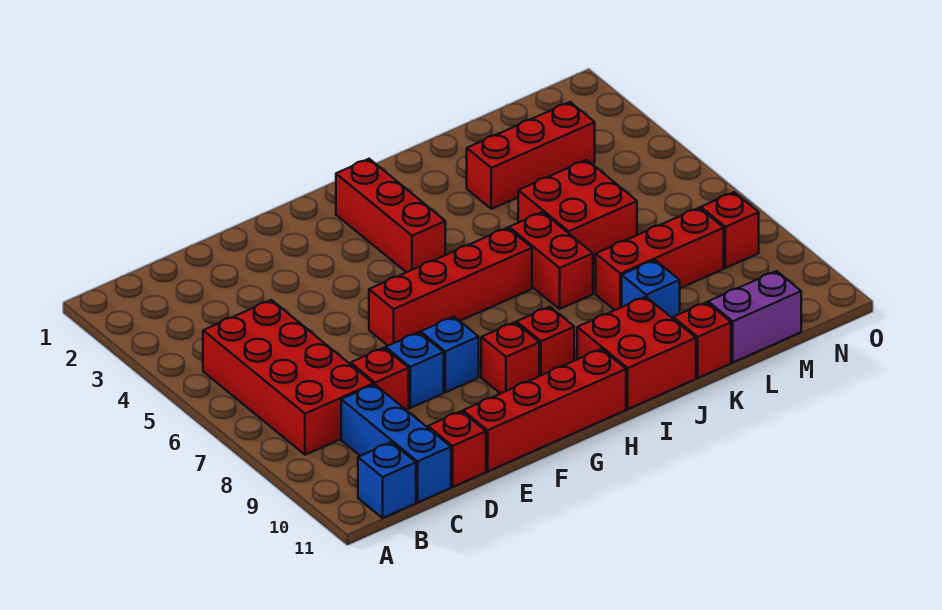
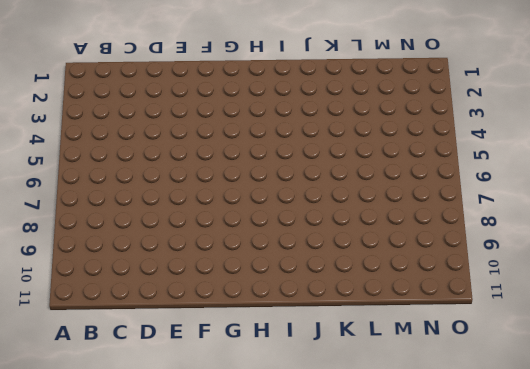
none -> red 2x4 brick [203,300,373,455]
none -> blue 1x1 brick [358,442,416,518]
none -> blue 1x3 brick [341,384,451,502]

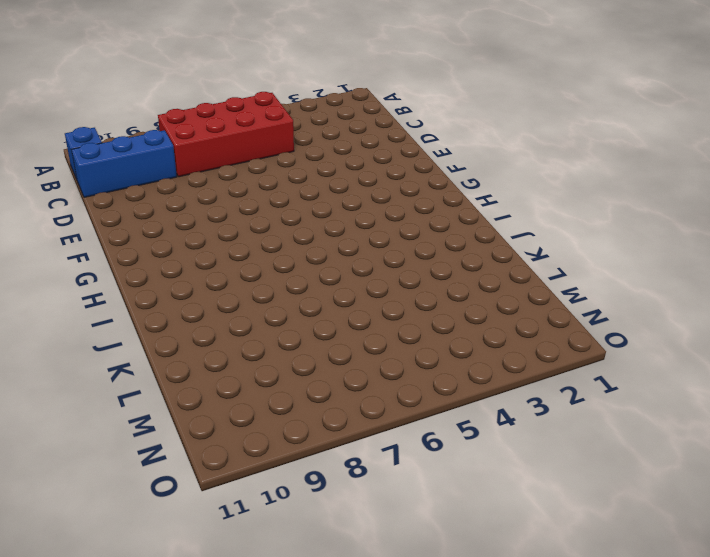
none -> red 1x1 brick [351,348,409,410]
none -> red 1x1 brick [428,411,486,487]
none -> blue 1x1 brick [386,332,444,408]

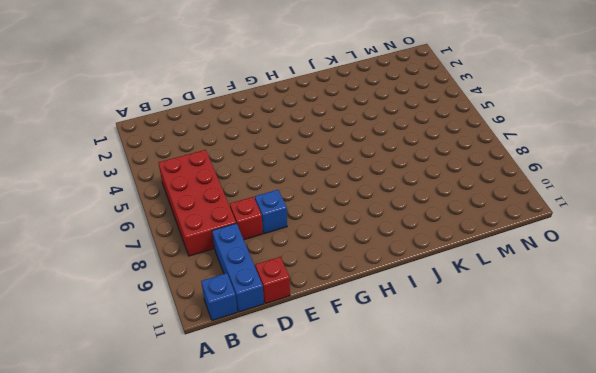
none -> red 1x4 brick [463,349,626,471]
none -> red 1x4 brick [369,228,532,346]
none -> blue 1x1 brick [421,317,479,392]

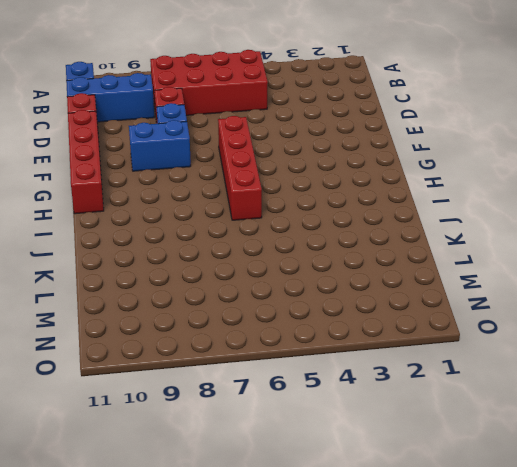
blue 1x2 brick [129,120,191,171] -> blue 1x1 brick [421,317,479,392]
none -> red 1x1 brick [481,322,539,394]
none -> red 1x3 brick [336,159,445,272]
none -> red 1x1 brick [517,307,574,376]

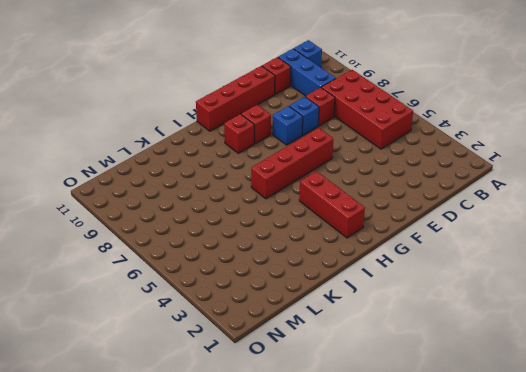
none -> red 2x2 brick [577,297,696,409]
none -> red 1x2 brick [509,212,593,309]
none -> red 1x3 brick [467,102,595,209]

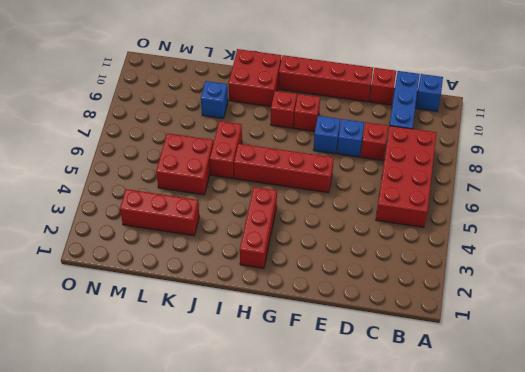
none -> red 1x3 brick [596,208,724,310]
none -> red 1x1 brick [673,302,731,378]
none -> purple 1x2 brick [708,271,801,362]

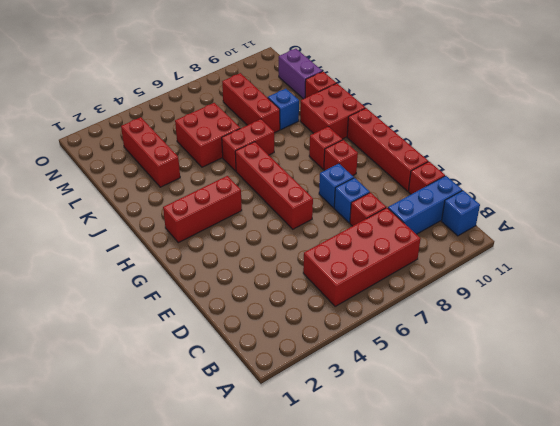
none -> red 1x1 brick [701,192,759,268]

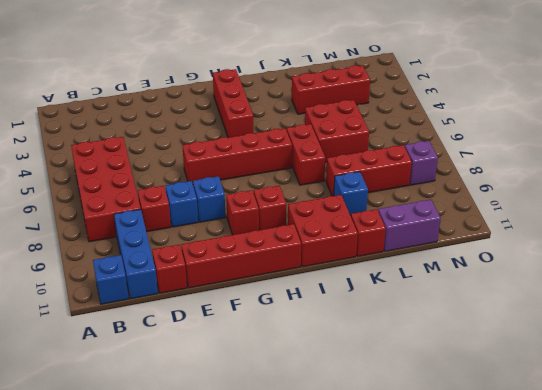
purple 1x1 brick [405,141,438,185] -> red 1x1 brick [701,192,759,268]

